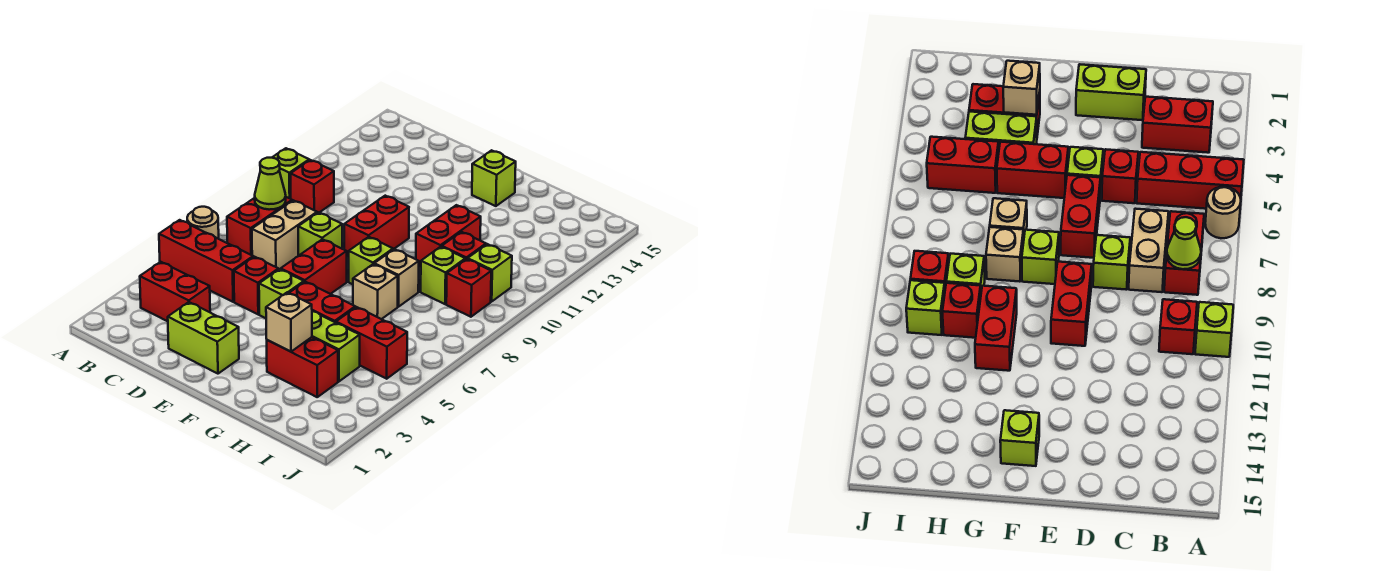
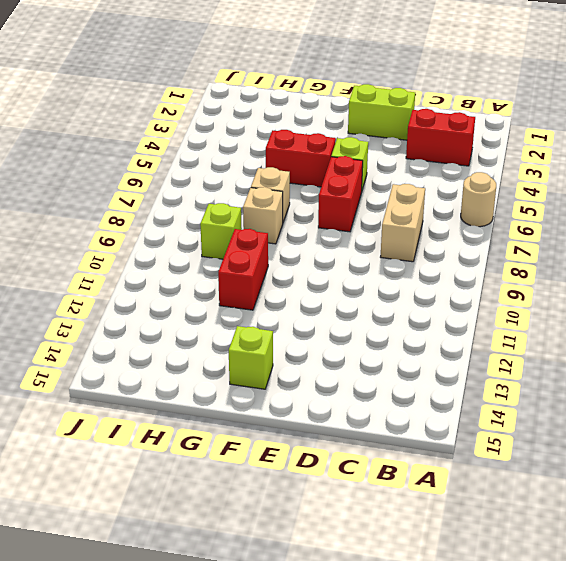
none -> red 1x3 brick [159,220,253,302]
none -> lime 1x1 brick [272,148,309,199]
none -> red 1x2 brick [227,197,292,255]

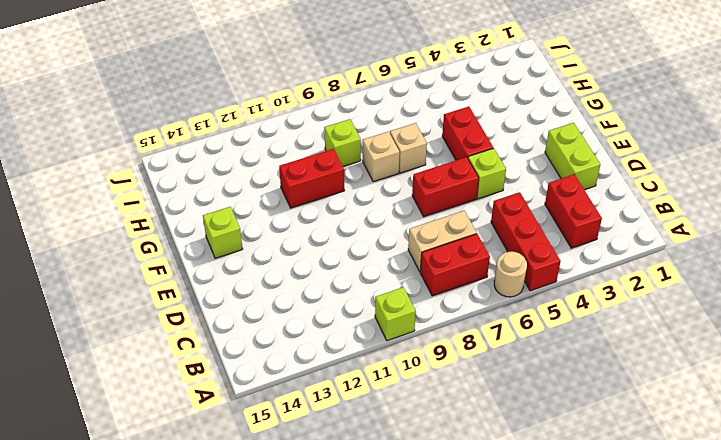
none -> red 1x1 brick [291,160,334,213]
none -> red 1x1 brick [234,257,278,314]
none -> lime 1x1 brick [298,212,342,256]

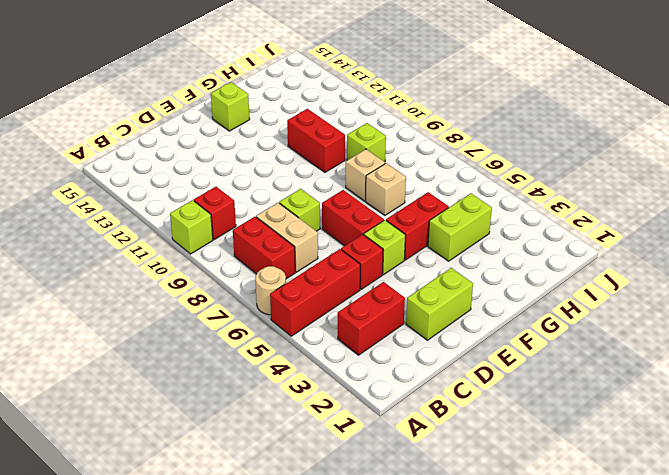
none -> red 1x2 brick [344,196,409,257]
none -> lime 1x1 brick [349,237,393,284]
none -> red 1x2 brick [267,337,338,397]

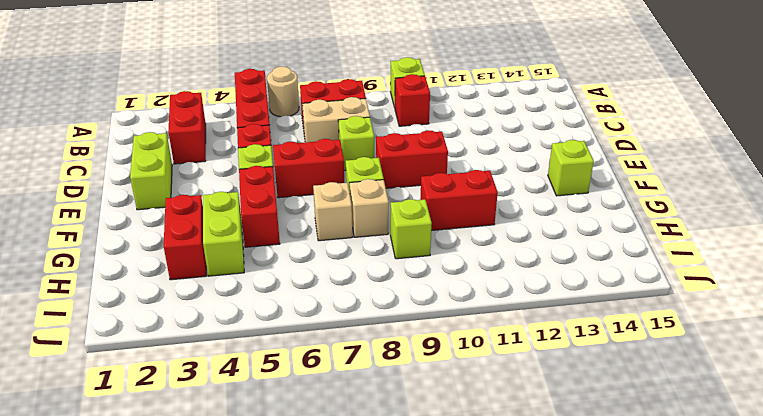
none -> red 1x2 brick [336,307,407,379]
none -> red 1x1 brick [442,232,486,260]
none -> red 1x1 brick [446,259,491,317]

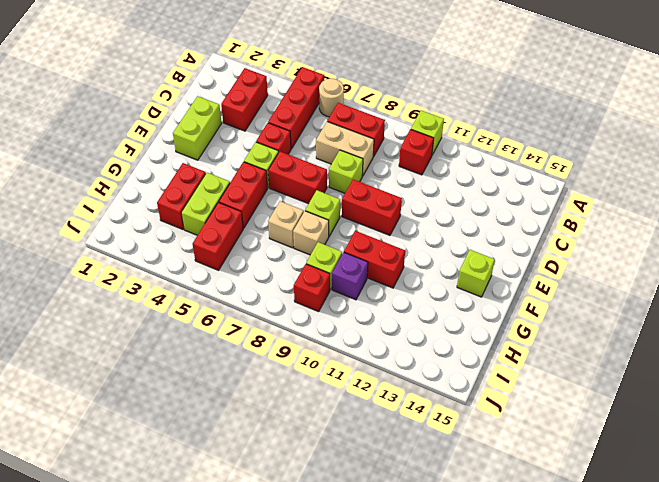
purple 1x1 brick [332,252,368,300] -> red 1x1 brick [442,232,486,260]
none -> lime 1x1 brick [468,244,512,302]
none -> lime 1x1 cone [255,158,286,210]
none -> tan 1x1 brick [266,292,312,352]

